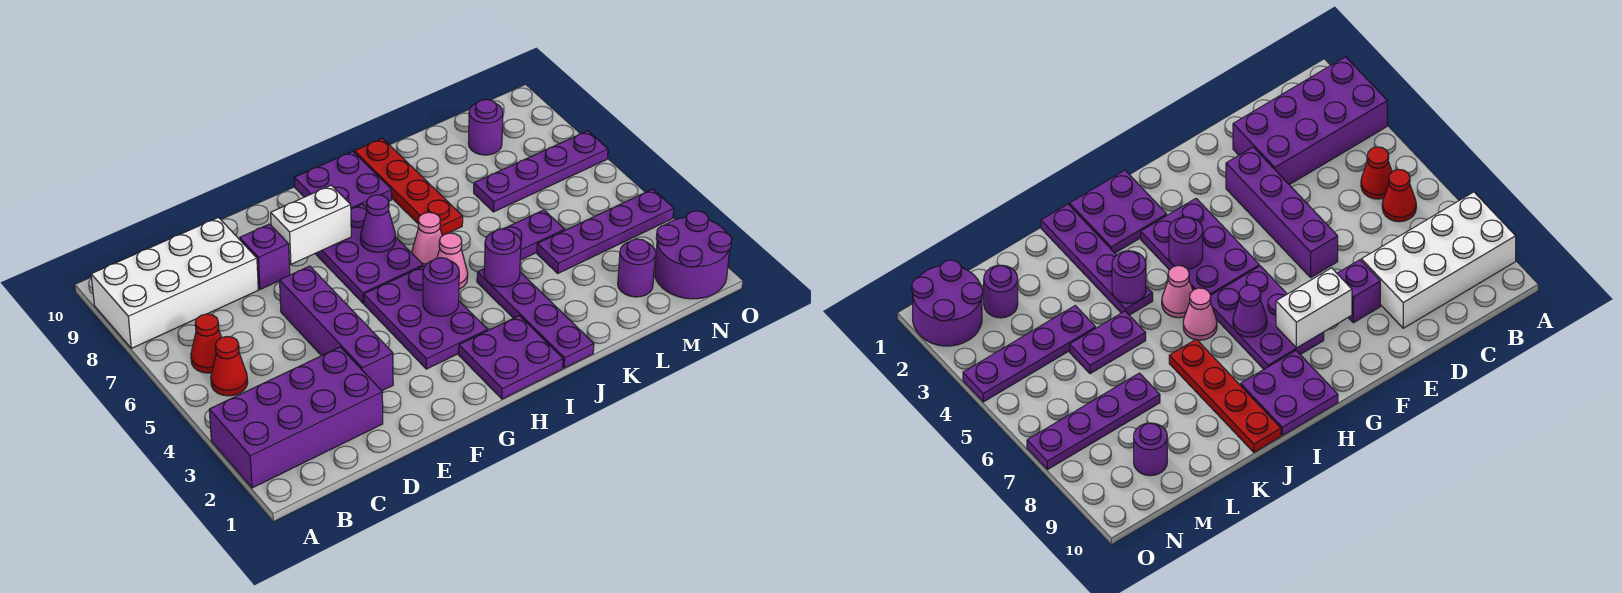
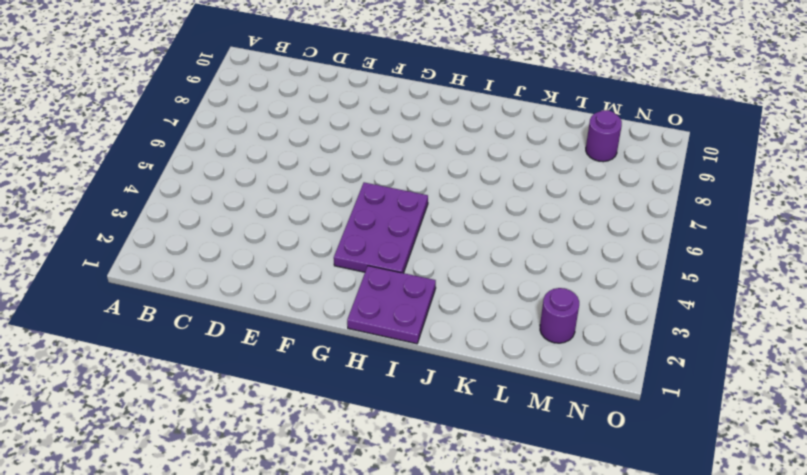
none -> purple 2x4 brick [209,347,383,488]
none -> white 2x4 brick [91,217,258,348]
none -> red 1x1 cone [211,337,248,396]

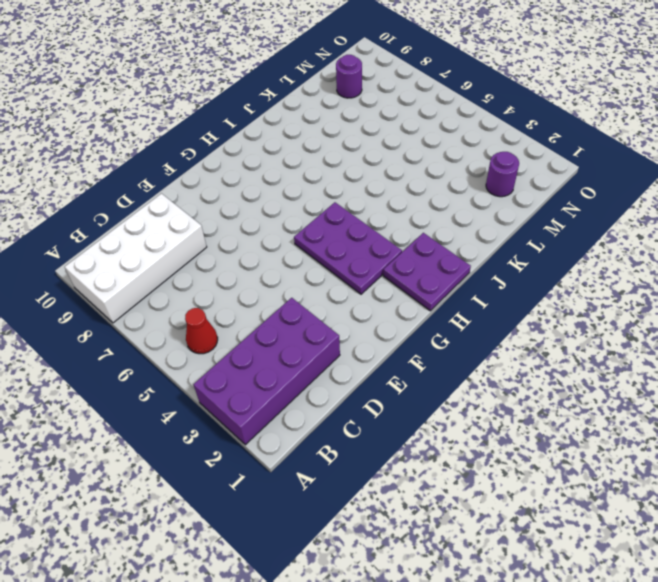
none -> red 1x1 cone [191,314,222,373]
none -> purple 1x4 brick [280,266,393,391]
none -> purple 1x1 brick [240,224,290,289]

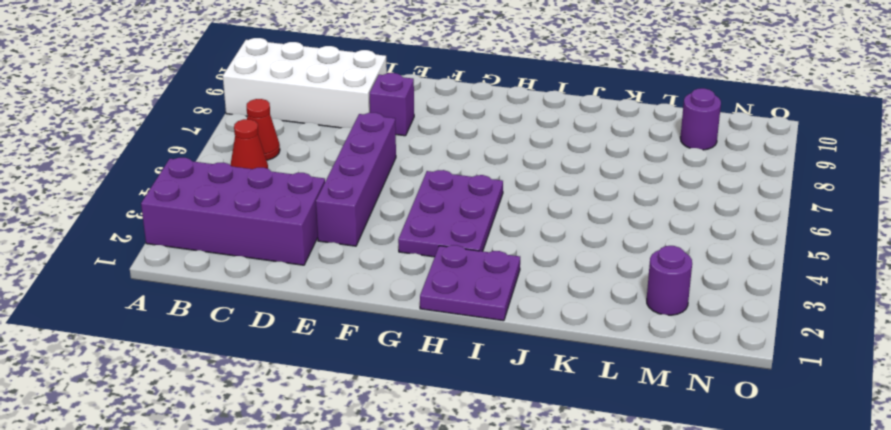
none -> purple 2x3 plate [315,204,423,303]
none -> purple 2x2 plate [294,152,392,209]
none -> pink 1x1 cone [437,233,468,289]

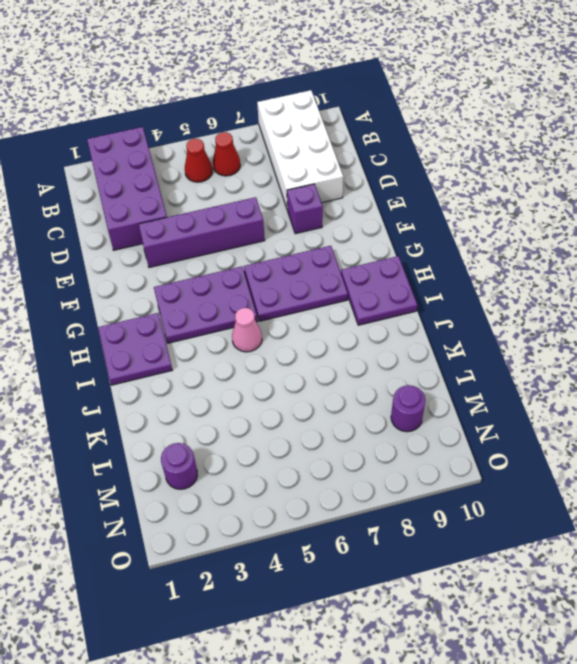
none -> pink 1x1 cone [412,212,442,266]
none -> purple 1x4 plate [477,269,594,368]
none -> red 1x4 plate [354,138,463,236]

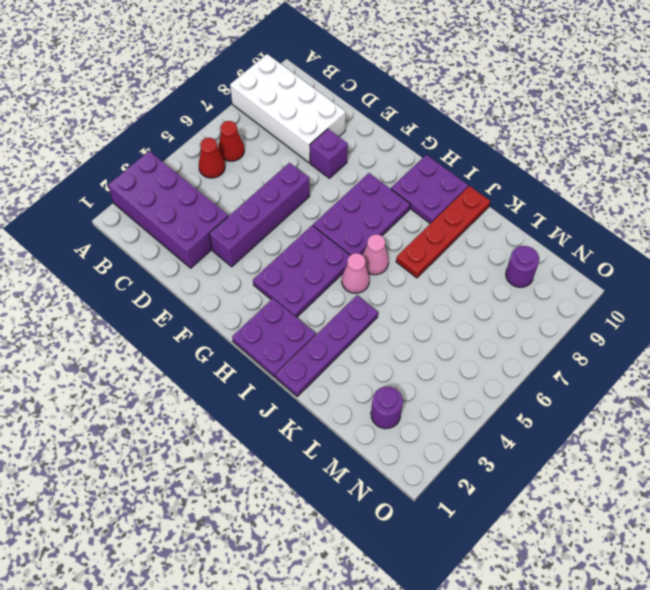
none -> purple 1x2 plate [486,210,565,260]
none -> purple 1x4 plate [537,189,674,273]
none -> purple 1x4 plate [474,131,608,212]

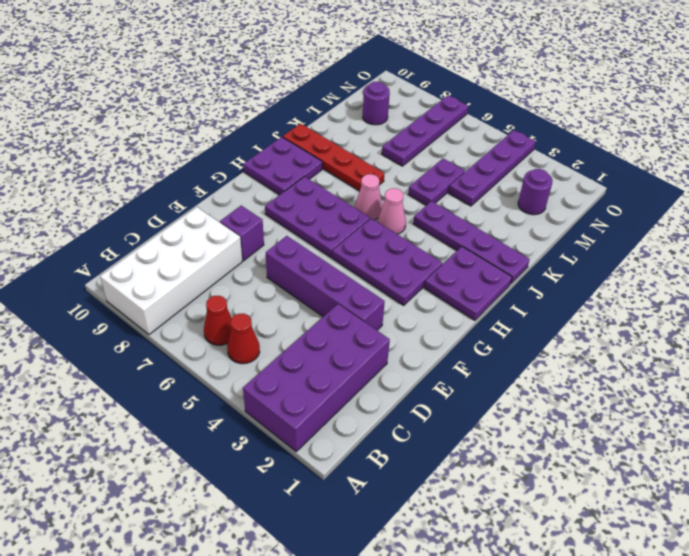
none -> purple 2x2 round brick [655,211,732,299]
none -> white 1x2 brick [271,185,351,264]
none -> purple 1x1 round brick [423,258,459,316]

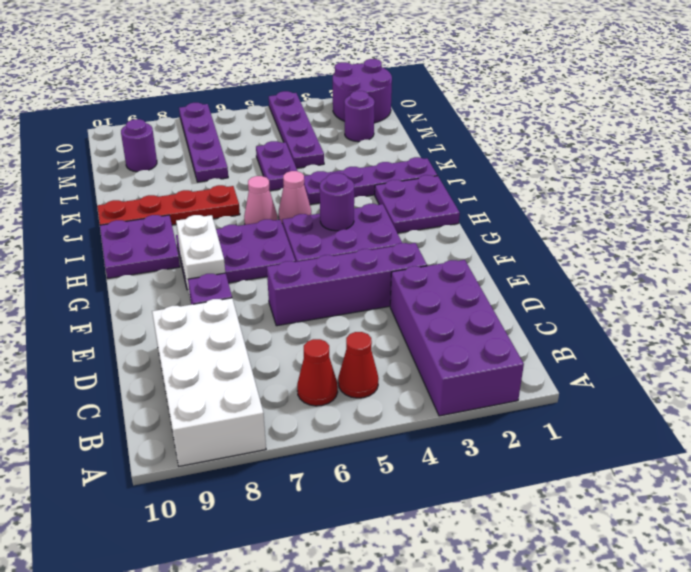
none -> purple 1x1 cone [360,195,396,252]
none -> purple 1x1 round brick [484,229,521,287]

